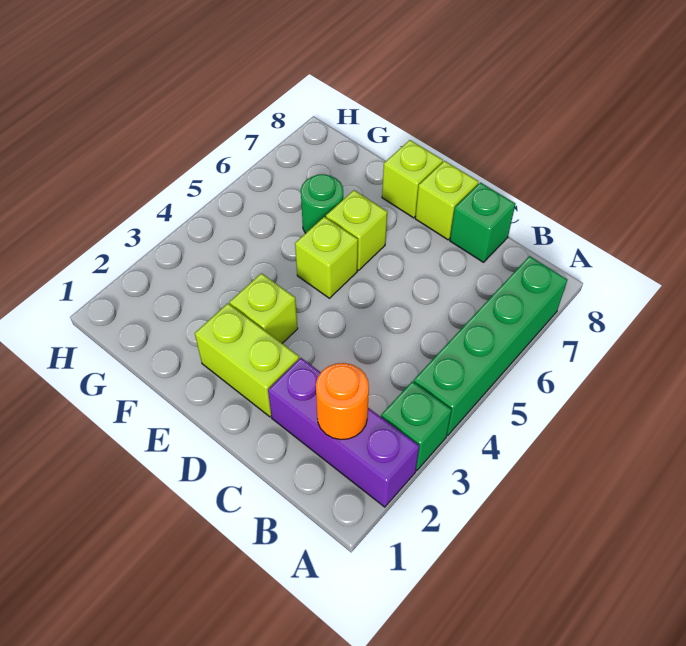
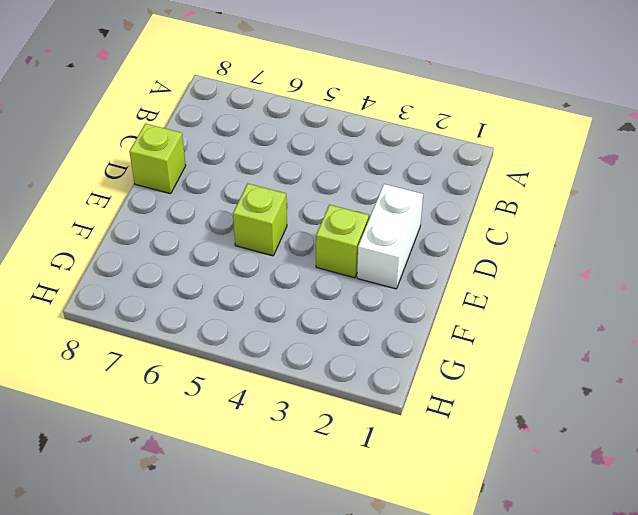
white 1x2 brick [357,184,423,289] -> lime 1x2 brick [195,304,299,417]
none -> purple 1x3 brick [268,358,419,507]
none -> green 1x1 brick [381,381,452,471]
none -> green 1x4 brick [414,256,567,436]

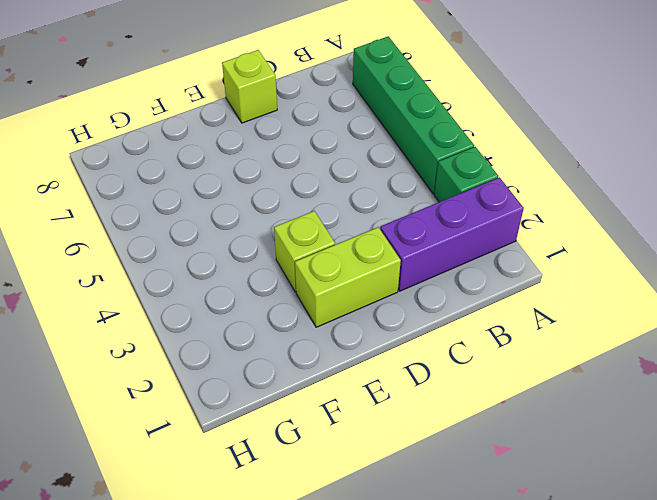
none -> green 1x1 brick [450,183,515,262]
none -> lime 1x1 brick [295,217,358,298]
none -> lime 1x1 brick [326,190,387,270]

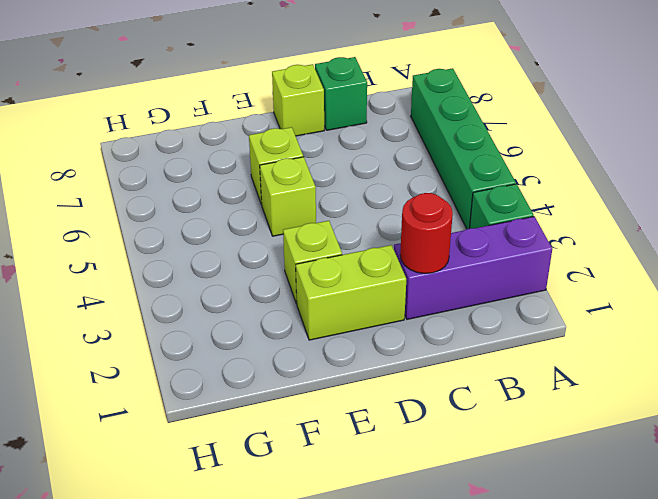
red 1x1 round brick [400,193,453,274] -> none
none -> lime 1x1 brick [382,140,443,218]
none -> green 1x1 round brick [301,174,343,233]
none -> orange 1x1 round brick [316,363,369,440]

